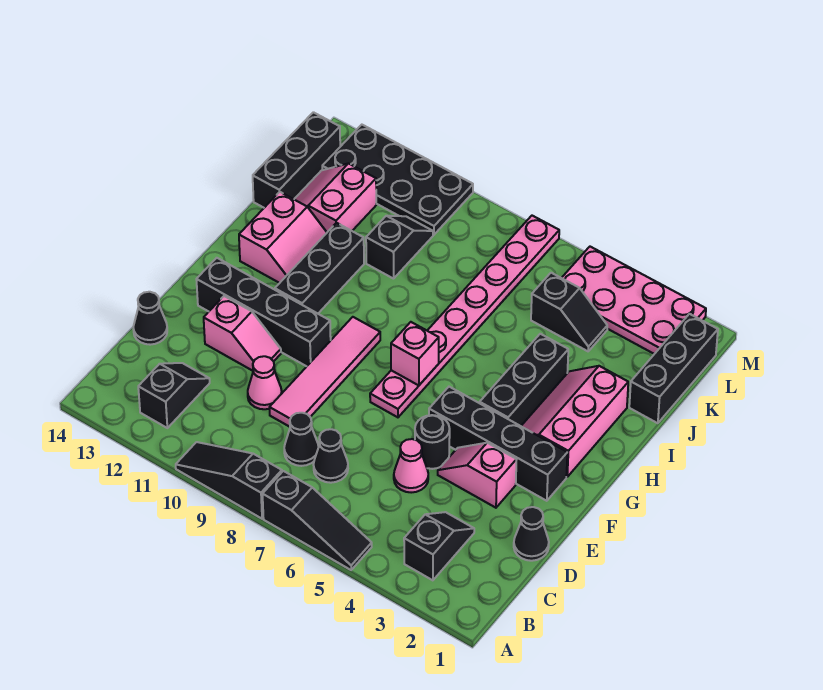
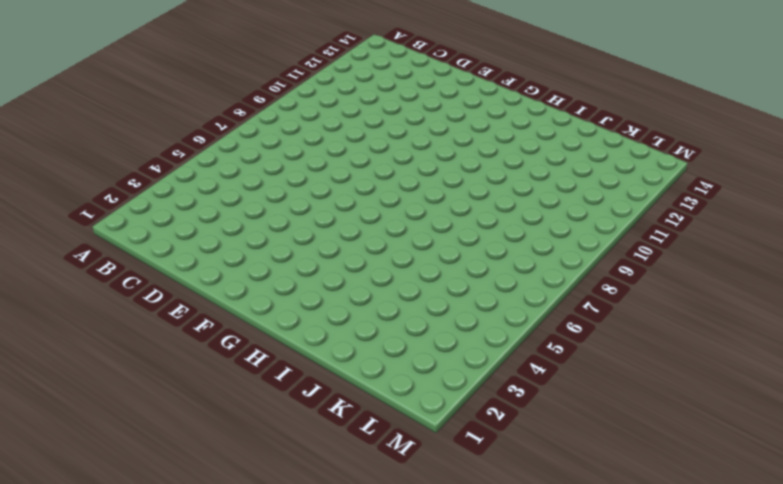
none -> black 1x3 slope [263,471,372,570]
none -> black 1x3 slope [176,442,282,519]
none -> black 1x2 slope [404,512,474,580]

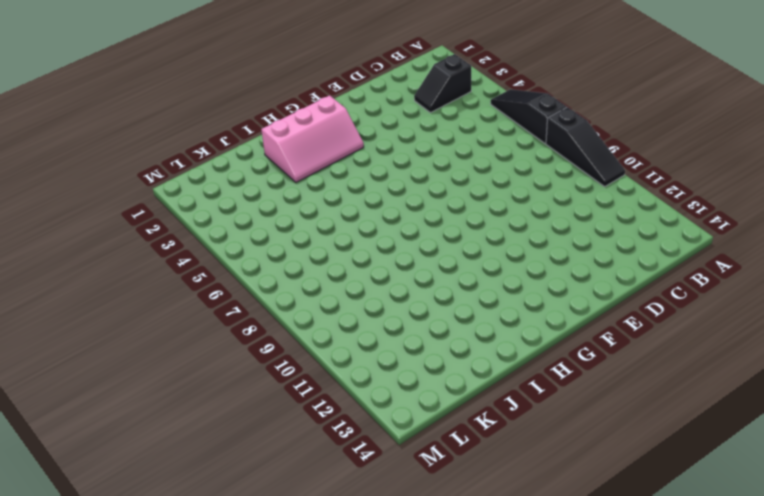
none -> black 1x2 slope [138,363,210,428]
none -> black 1x1 cone [314,429,348,483]
none -> black 1x1 cone [284,413,319,466]

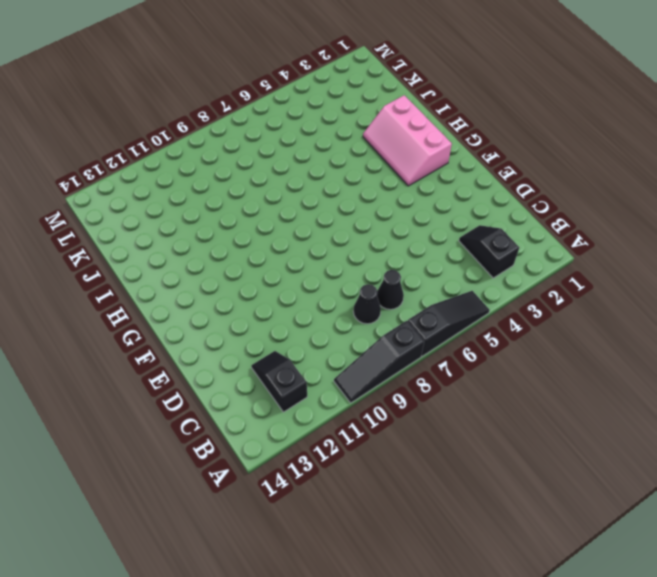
none -> black 1x1 cone [514,507,549,561]
none -> pink 1x1 cone [394,439,428,493]
none -> pink 1x4 tile [269,317,380,427]

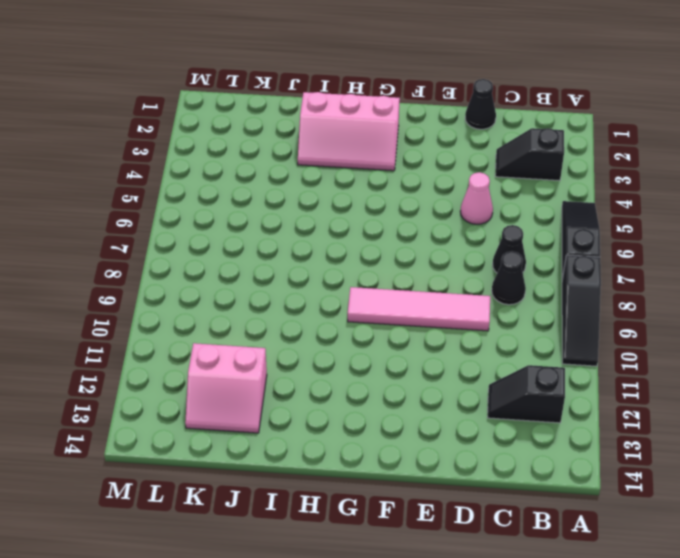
none -> pink 1x1 cone [248,356,282,409]
none -> black 1x1 cone [133,292,167,345]
none -> pink 1x2 slope [438,443,517,508]

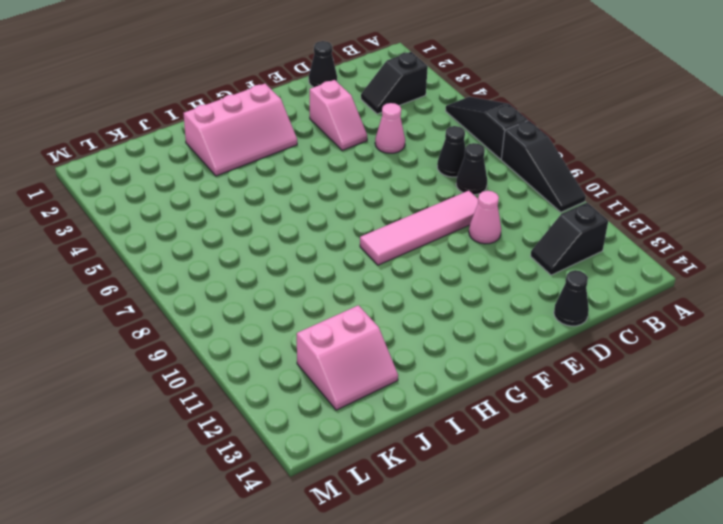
none -> black 1x1 round brick [415,415,450,469]
none -> pink 1x2 slope [204,296,281,371]
none -> black 1x4 brick [429,387,567,501]

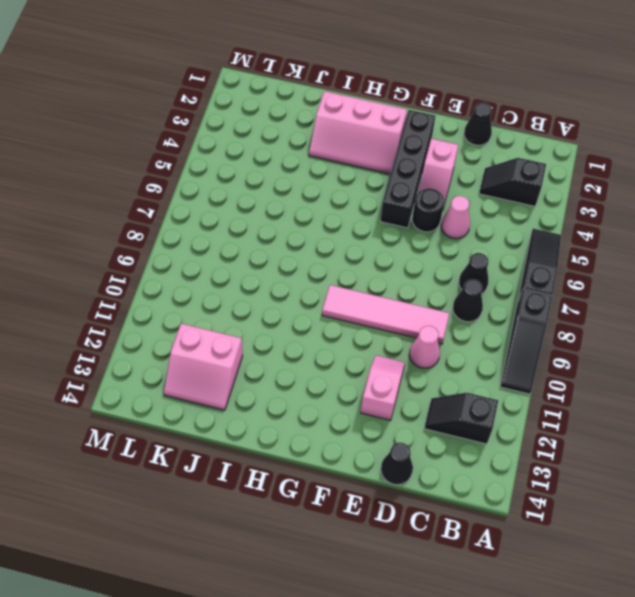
none -> pink 1x8 plate [370,216,559,417]
none -> black 1x4 brick [196,258,331,366]
none -> black 1x3 brick [480,334,568,426]

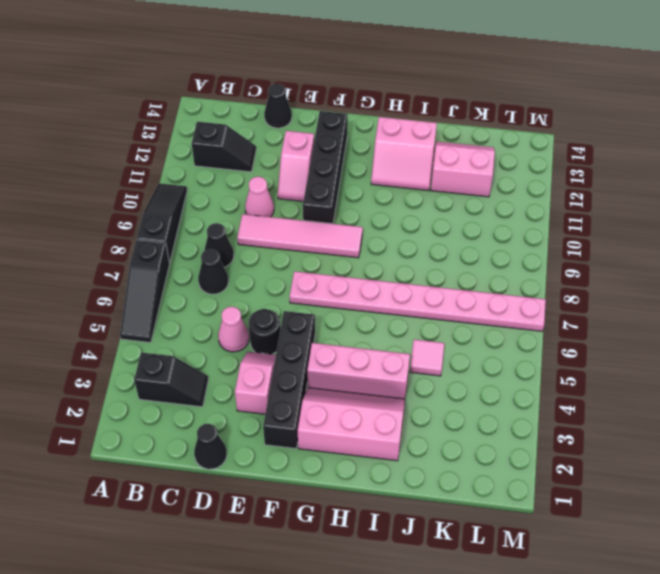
pink 1x3 brick [307,343,410,399] -> black 1x3 brick [480,334,568,426]
pink 1x1 tile [410,340,444,376] -> none
none -> black 1x3 brick [275,223,364,313]
none -> black 1x3 brick [629,314,718,423]
none -> black 1x2 slope [366,216,433,279]

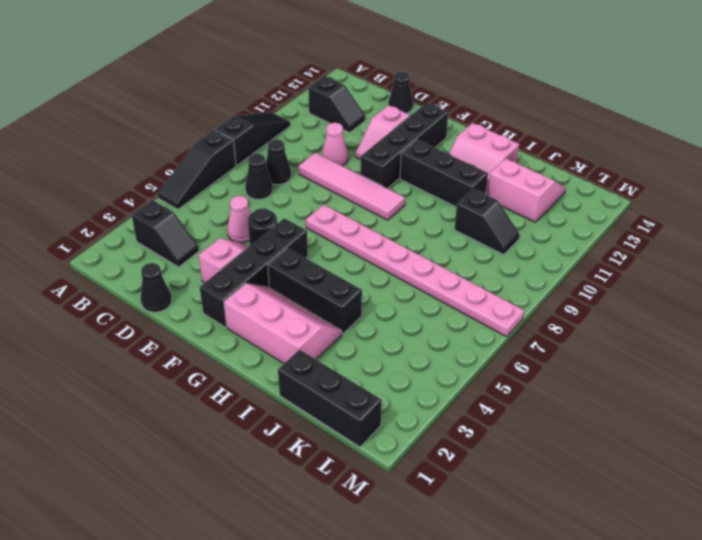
none -> black 1x3 brick [253,112,340,208]
none -> black 1x2 slope [531,273,607,351]
none -> pink 2x4 plate [562,247,706,354]

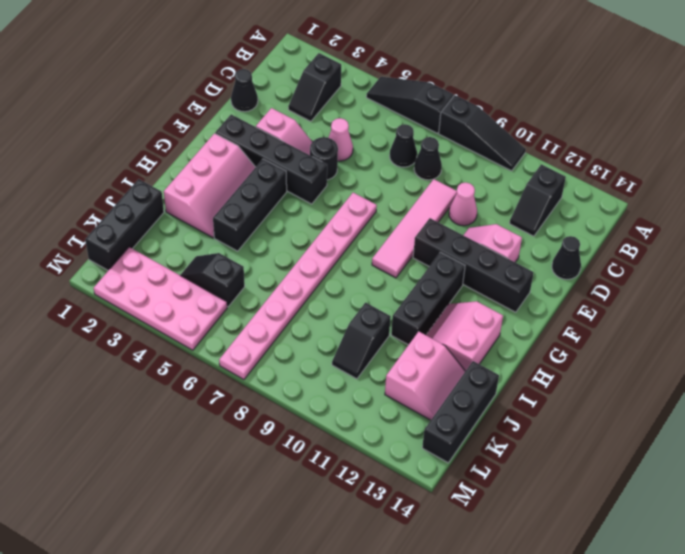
none -> black 2x4 plate [322,125,473,235]
none -> pink 1x1 brick [391,322,439,385]

